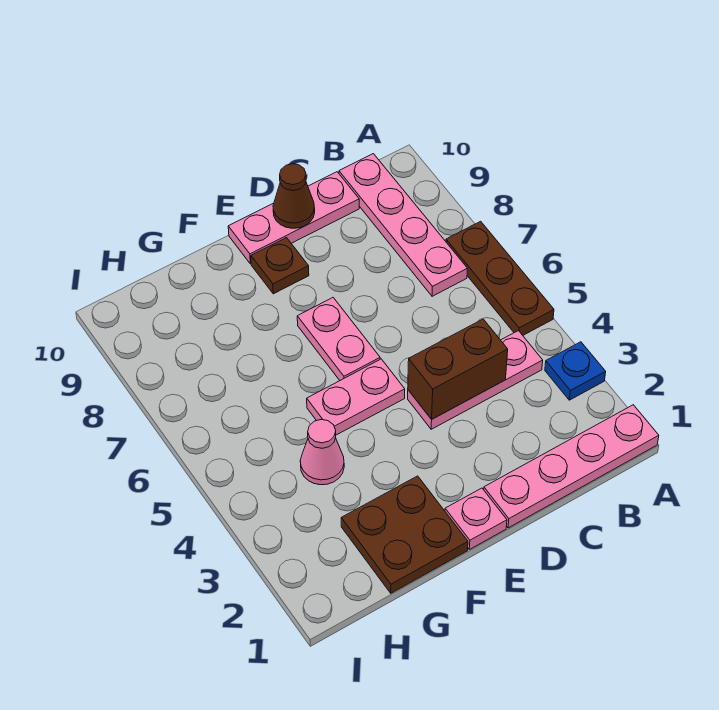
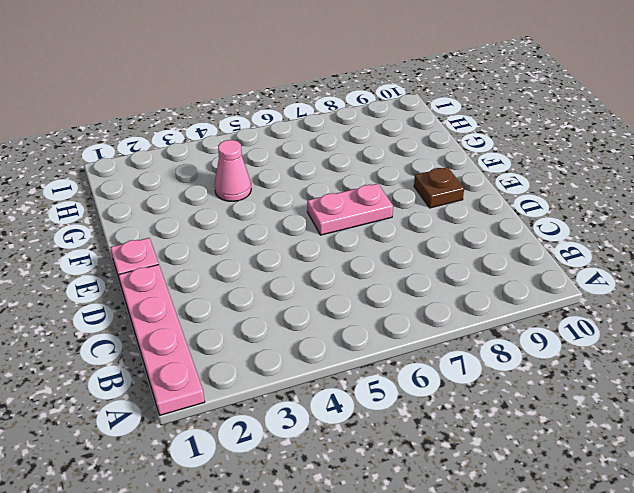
none -> blue 1x1 plate [545,342,606,400]
none -> brown 1x3 plate [446,221,554,335]
none -> pink 1x3 plate [408,331,543,429]

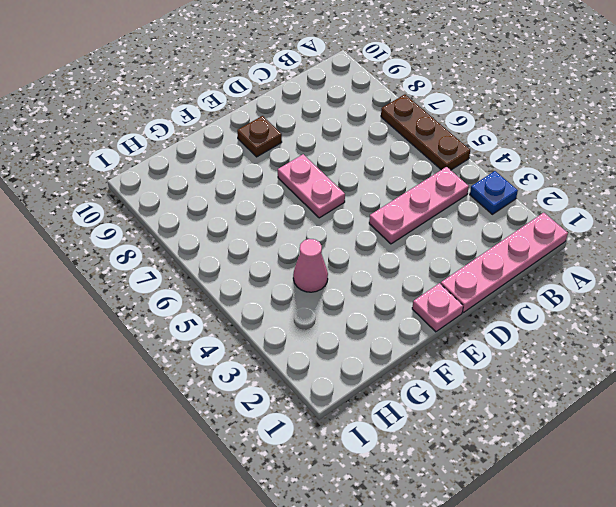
none -> pink 1x4 plate [339,154,467,296]
none -> pink 1x3 plate [228,172,359,264]
none -> pink 1x2 plate [307,359,405,435]

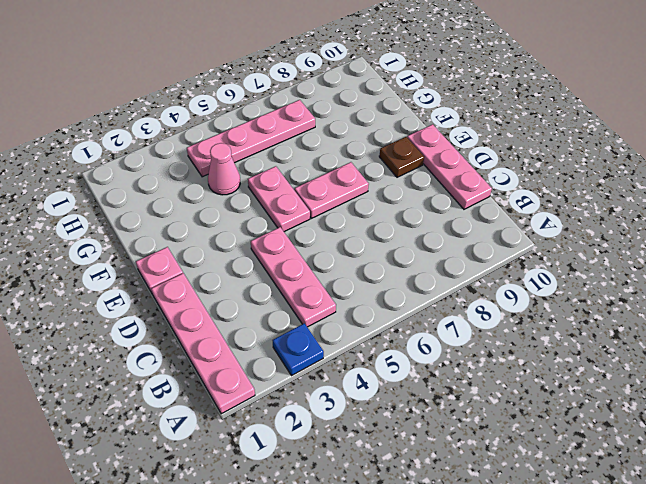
pink 1x4 plate [187,100,315,177] -> pink 1x4 plate moved to [339,154,467,296]
none -> brown 1x3 plate [446,221,554,335]
none -> brown 2x2 plate [341,476,468,593]
none -> brown 1x2 brick [408,319,508,419]

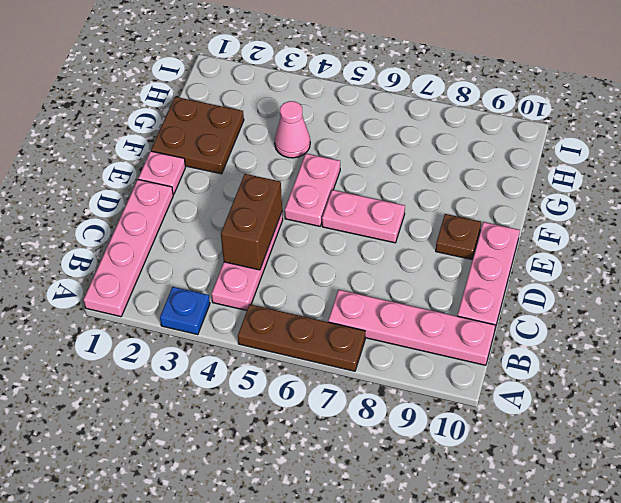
none -> brown 1x1 cone [273,164,315,228]

